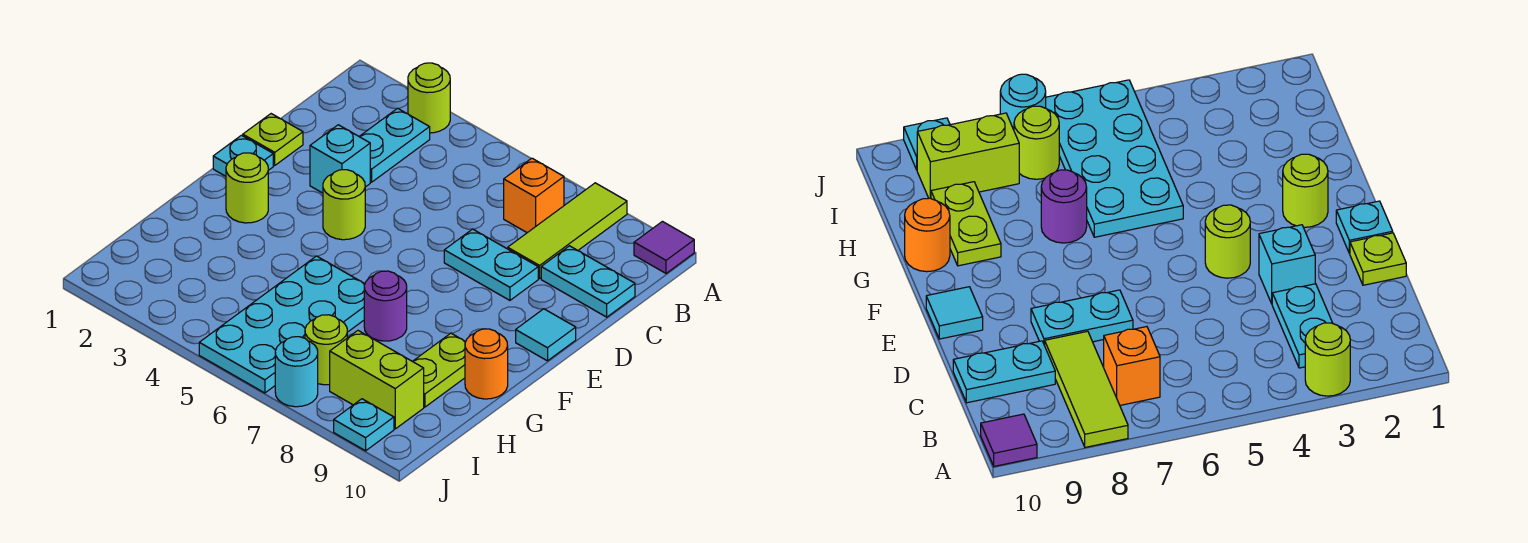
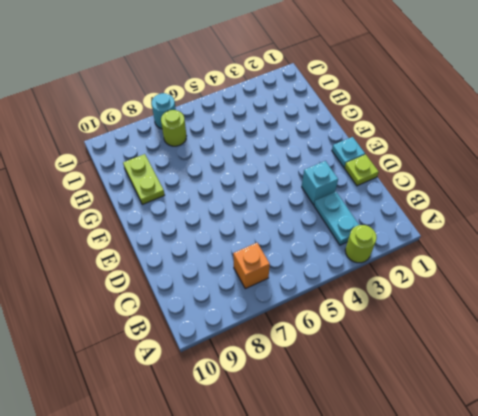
none -> lime 1x3 tile [508,183,627,279]
none -> purple 1x1 tile [634,221,694,273]
none -> cyan 1x2 plate [541,246,635,317]

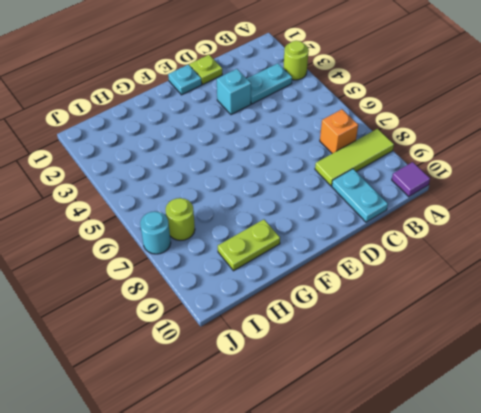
none -> cyan 1x2 plate [444,229,538,300]
none -> lime 1x1 round brick [323,170,365,240]
none -> cyan 1x1 tile [516,309,576,361]

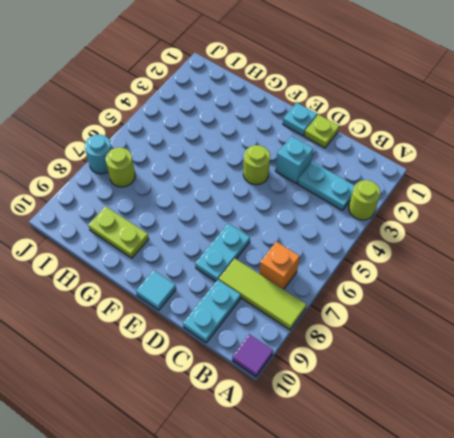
none -> lime 1x1 round brick [226,153,268,223]
none -> cyan 2x4 plate [199,256,365,393]
none -> purple 1x1 round brick [364,271,407,341]

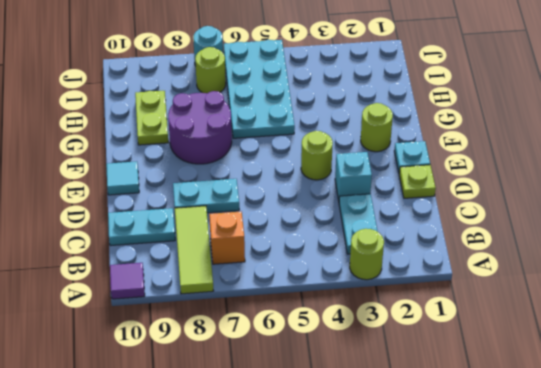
purple 2x2 round brick [168,91,232,164] -> purple 1x1 round brick [364,271,407,341]
none -> orange 1x1 round brick [465,329,508,399]
none -> lime 1x2 brick [330,331,424,429]
none -> cyan 1x1 plate [334,399,394,451]

